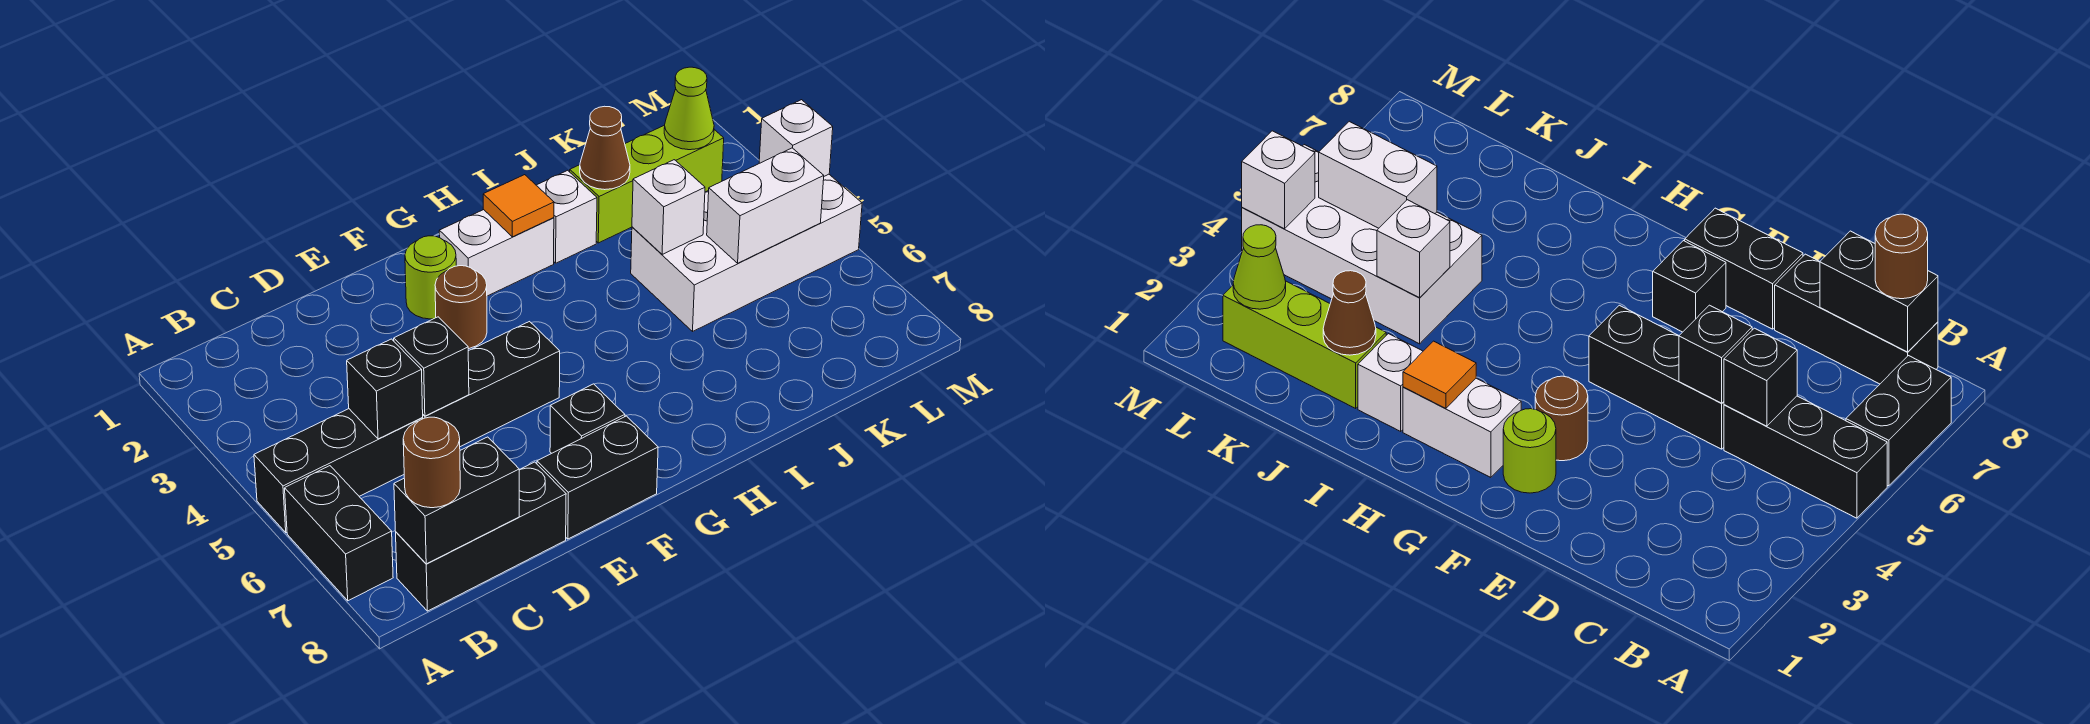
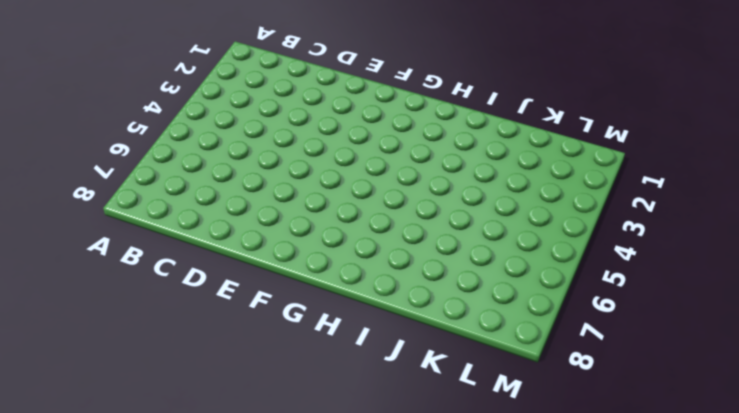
none -> black 1x3 brick [254,409,423,533]
none -> black 1x2 brick [285,466,393,601]
none -> black 1x3 brick [396,462,566,611]

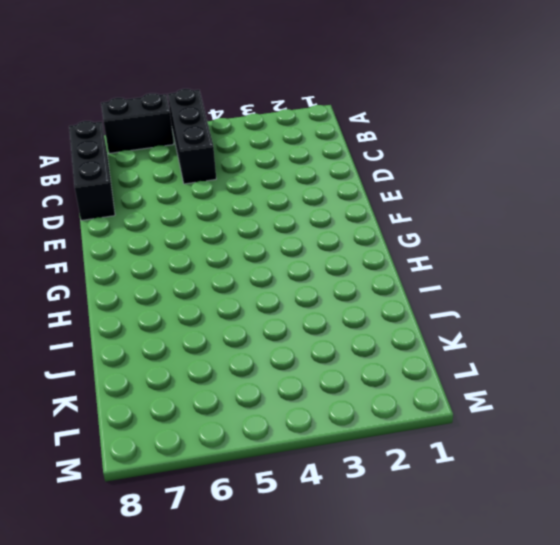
none -> black 1x3 brick [422,322,560,447]
none -> black 1x2 brick [537,416,658,539]
none -> lime 1x1 round brick [405,236,456,319]

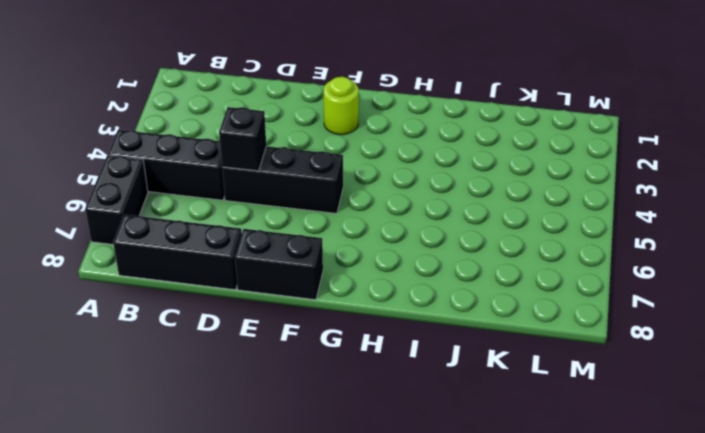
none -> brown 1x1 round brick [435,266,487,349]
none -> black 1x1 brick [550,384,625,453]
none -> white 1x2 brick [439,210,554,296]

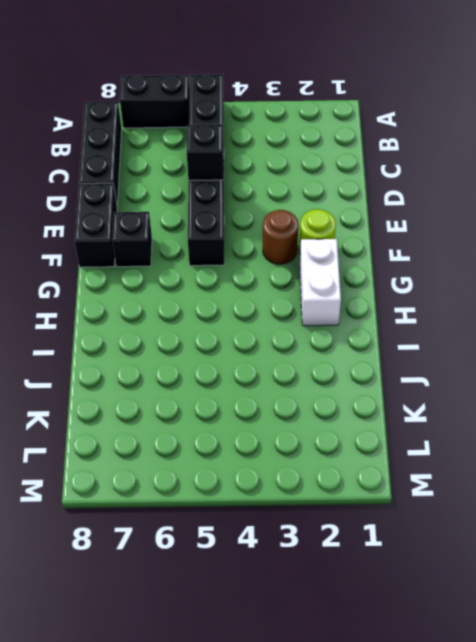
none -> white 1x1 brick [536,170,597,263]
none -> lime 1x3 brick [570,125,724,243]
none -> white 2x4 brick [631,174,862,331]

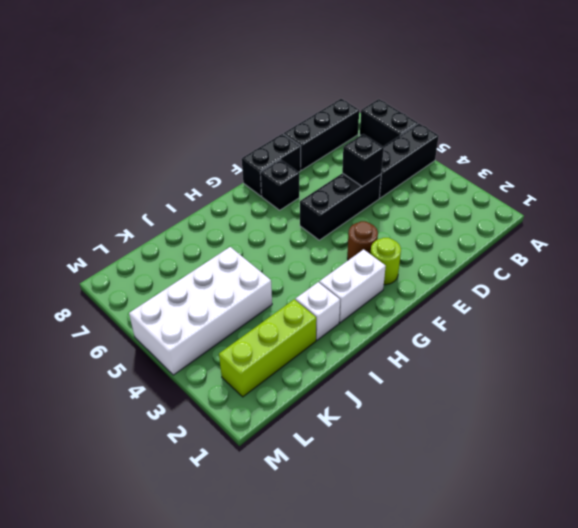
none -> black 1x2 brick [394,437,519,564]
none -> black 1x1 brick [347,339,423,439]
none -> orange 1x1 tile [483,175,554,237]

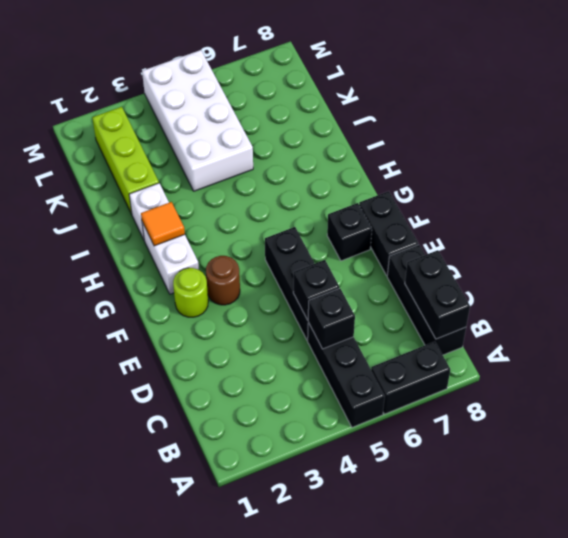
none -> brown 1x1 cone [580,106,630,190]
none -> white 1x1 brick [632,160,705,254]
none -> white 1x2 brick [707,148,824,263]

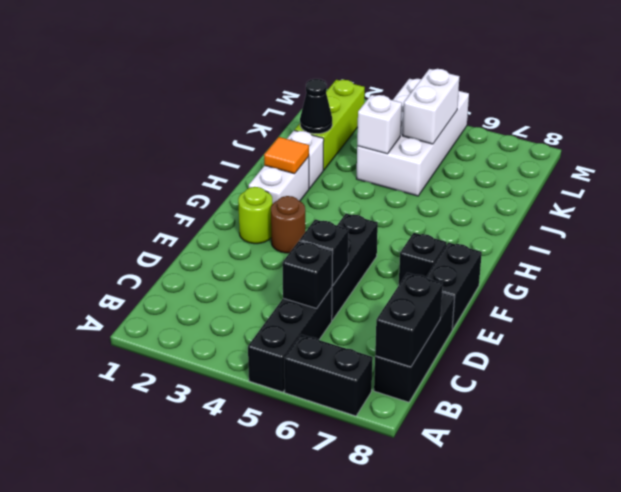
black 1x1 cone [300,79,332,134] -> brown 1x1 cone [580,106,630,190]
none -> lime 1x1 cone [664,67,714,150]
none -> white 1x1 brick [759,100,833,176]
none -> brown 1x1 round brick [403,417,460,508]

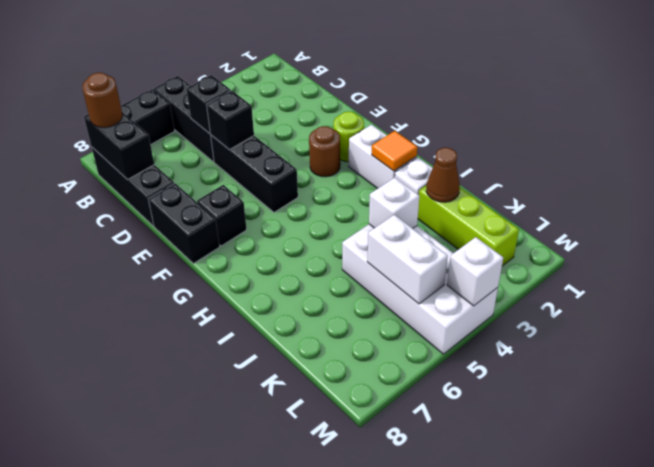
none -> lime 1x1 cone [664,67,714,150]

